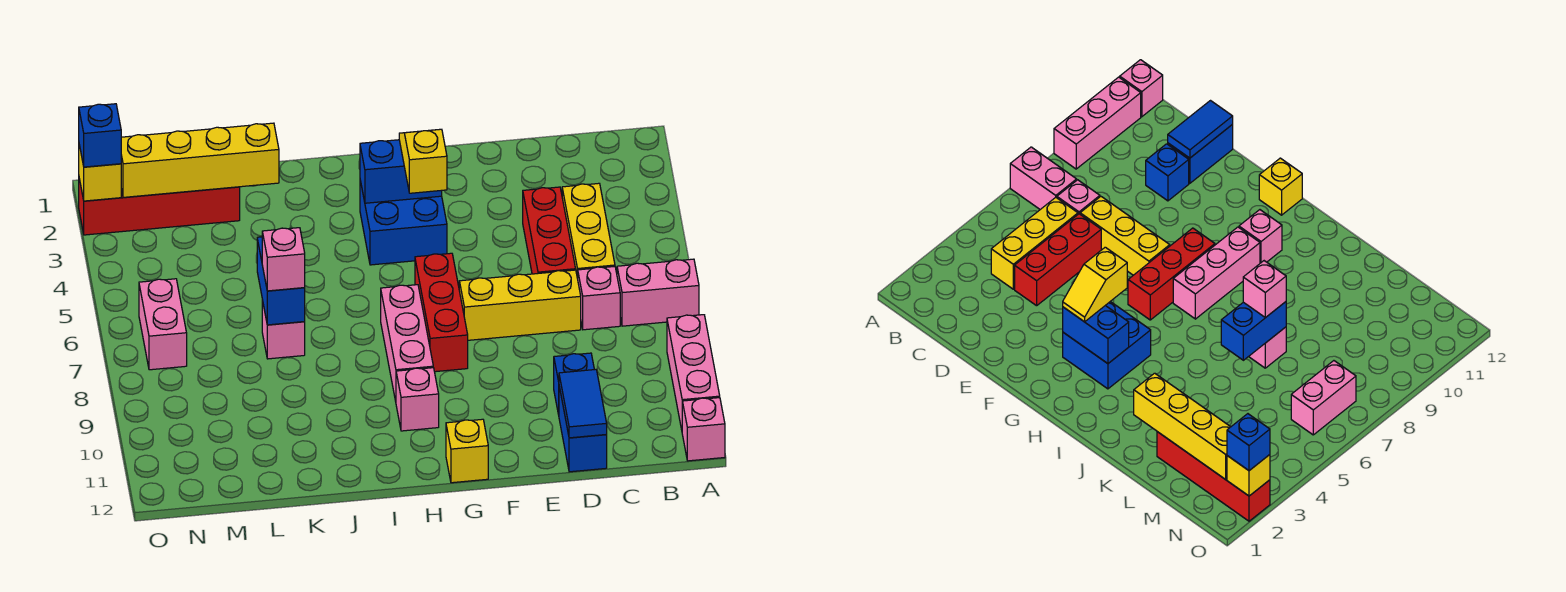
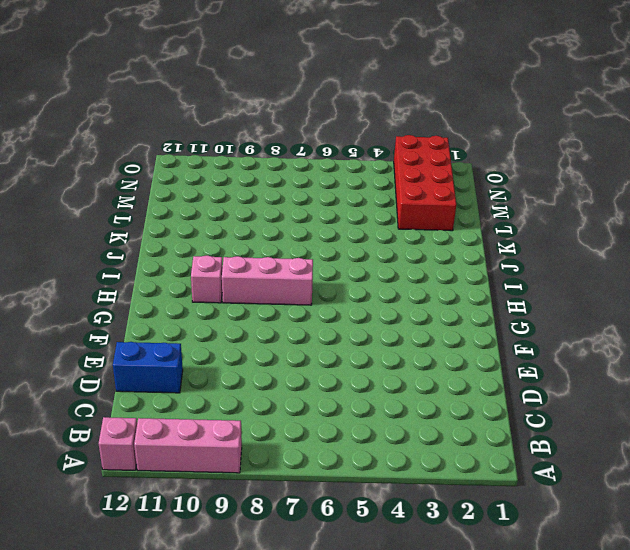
red 2x4 brick [394,135,456,231] -> red 1x4 brick [79,179,240,235]
none -> pink 1x2 brick [617,259,699,326]
none -> yellow 1x3 brick [562,183,615,279]
none -> pink 1x1 brick [578,266,620,330]

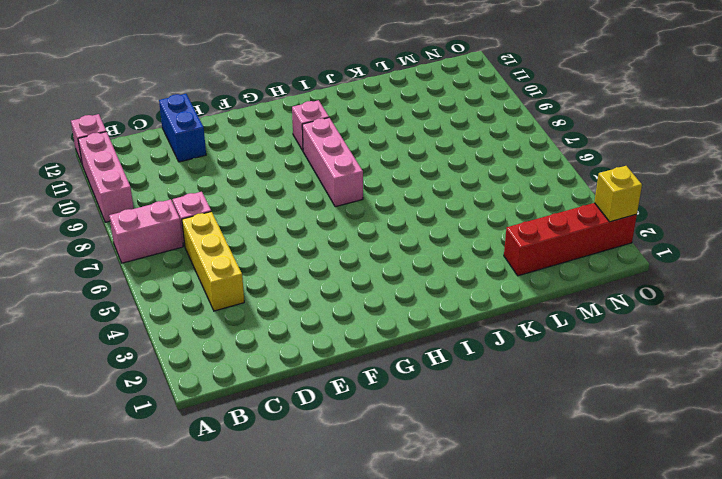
none -> red 1x3 brick [523,187,576,274]
none -> yellow 1x3 brick [459,270,581,340]
none -> blue 1x1 brick [554,353,594,415]

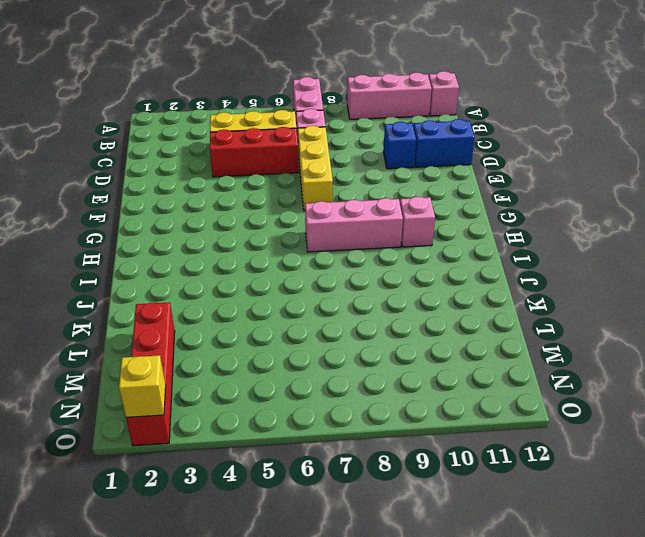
none -> blue 2x2 brick [360,181,447,265]
none -> red 1x3 brick [415,253,468,372]
none -> yellow 1x1 brick [446,419,488,483]

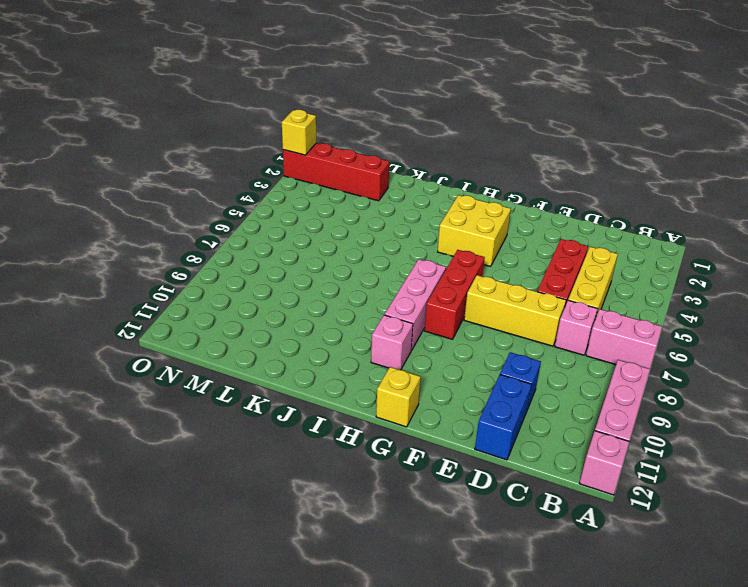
yellow 2x2 brick [438,195,511,266] -> blue 2x2 brick [360,181,447,265]
none -> pink 1x1 brick [262,300,305,359]
none -> pink 1x2 brick [139,279,187,370]
none -> blue 1x2 tile [559,370,607,438]

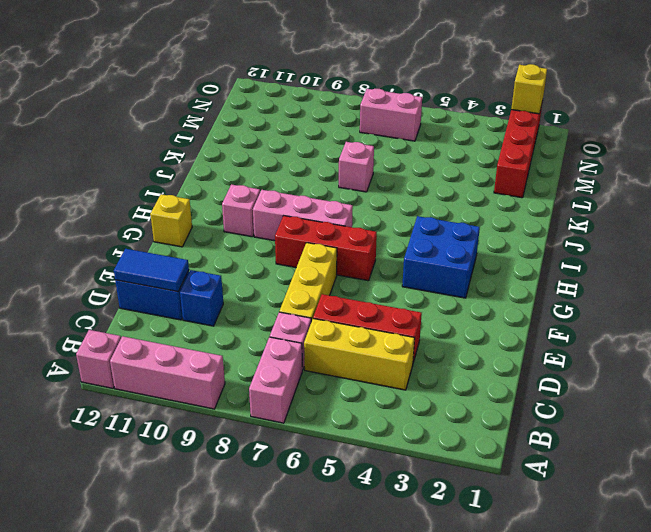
none -> blue 1x2 brick [360,140,442,203]
none -> yellow 1x4 brick [121,123,279,197]
none -> blue 1x2 brick [257,237,305,325]

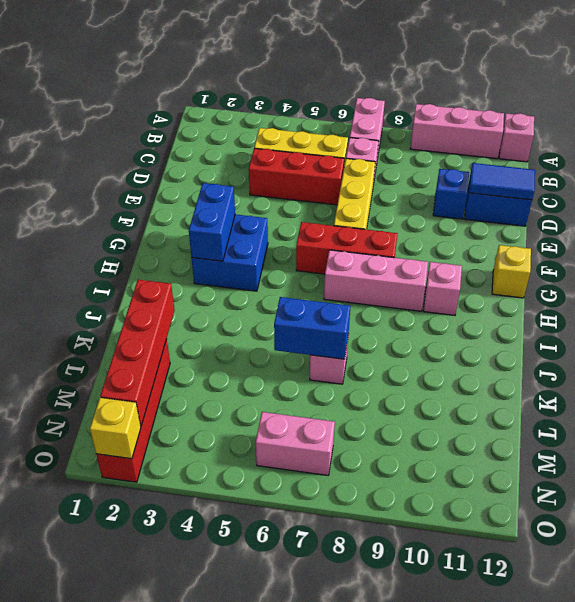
red 1x4 brick [100,279,175,426] -> yellow 1x4 brick [121,123,279,197]
none -> yellow 1x2 slope [399,129,447,193]
none -> pink 1x1 brick [262,228,305,291]
none -> blue 1x1 brick [79,104,121,167]

